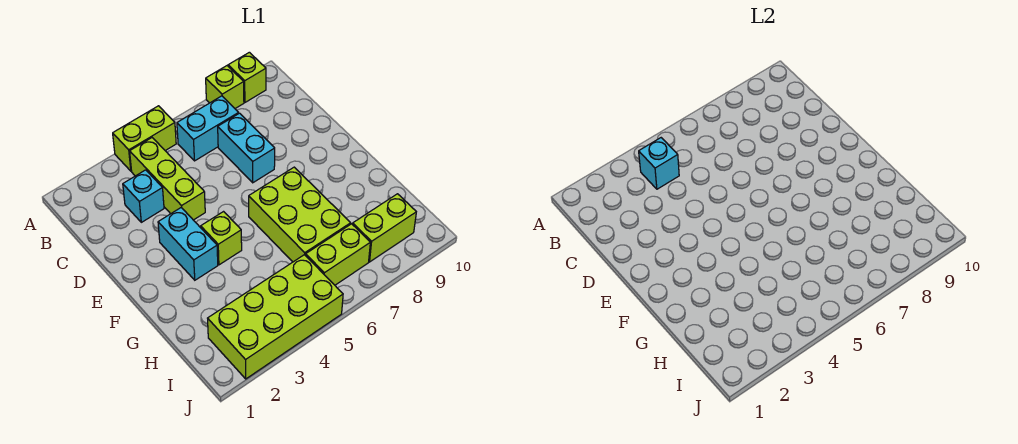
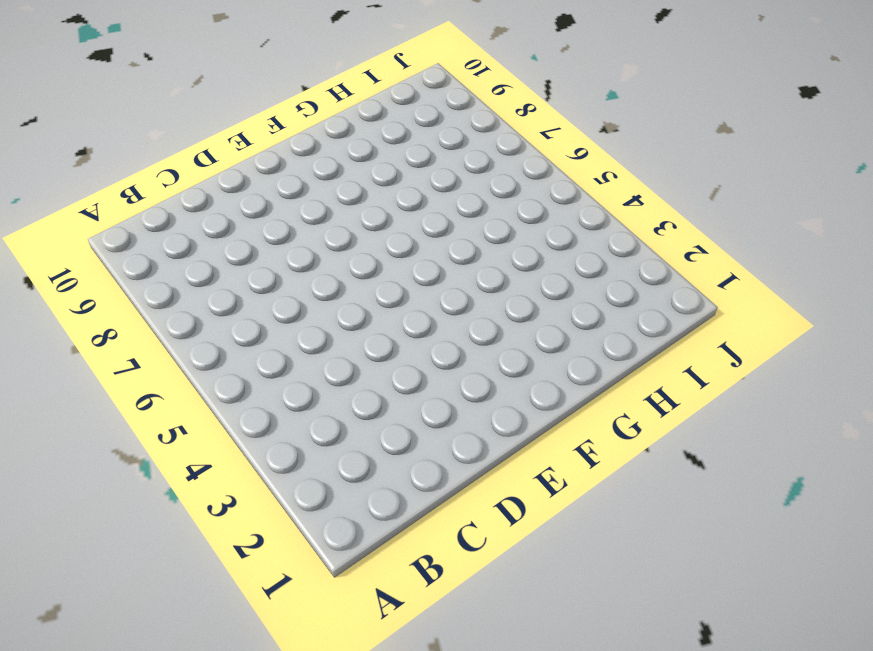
none -> lime 1x2 brick [113,106,176,171]
none -> lime 1x1 brick [206,66,244,108]
none -> lime 1x1 brick [228,52,266,102]

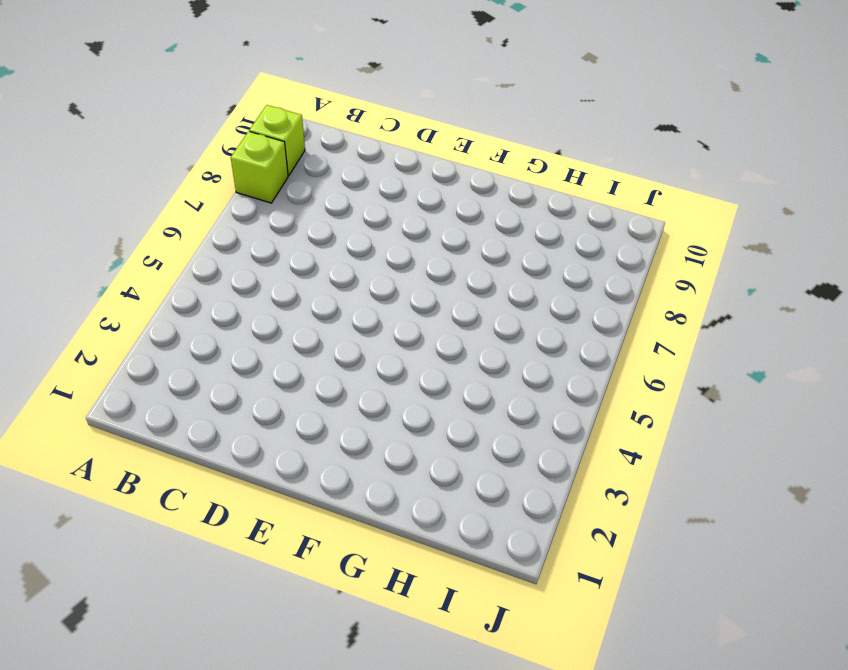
none -> lime 1x2 brick [113,106,176,171]
none -> lime 1x3 brick [130,138,205,220]
none -> cyan 1x2 brick [177,96,239,161]

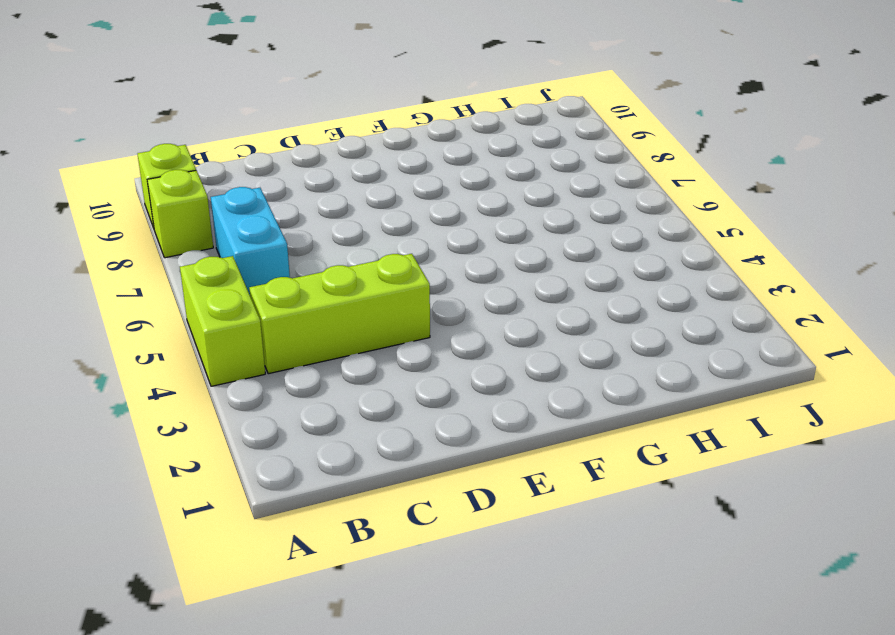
none -> cyan 1x1 brick [123,170,164,222]
none -> cyan 1x2 brick [218,113,275,183]
none -> cyan 1x2 brick [158,208,218,280]

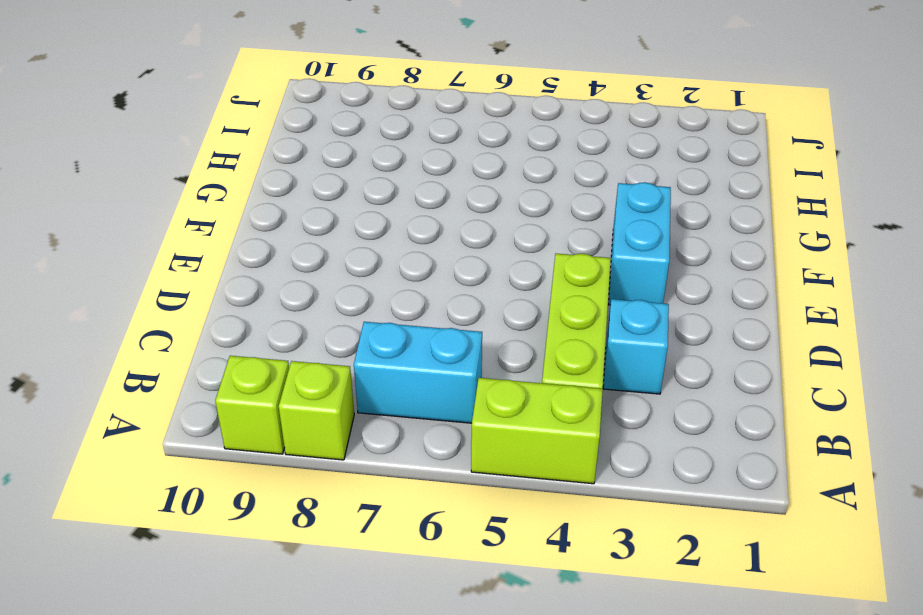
none -> cyan 1x2 brick [218,113,275,183]
none -> lime 1x1 brick [201,212,242,265]
none -> lime 2x3 brick [249,167,351,262]

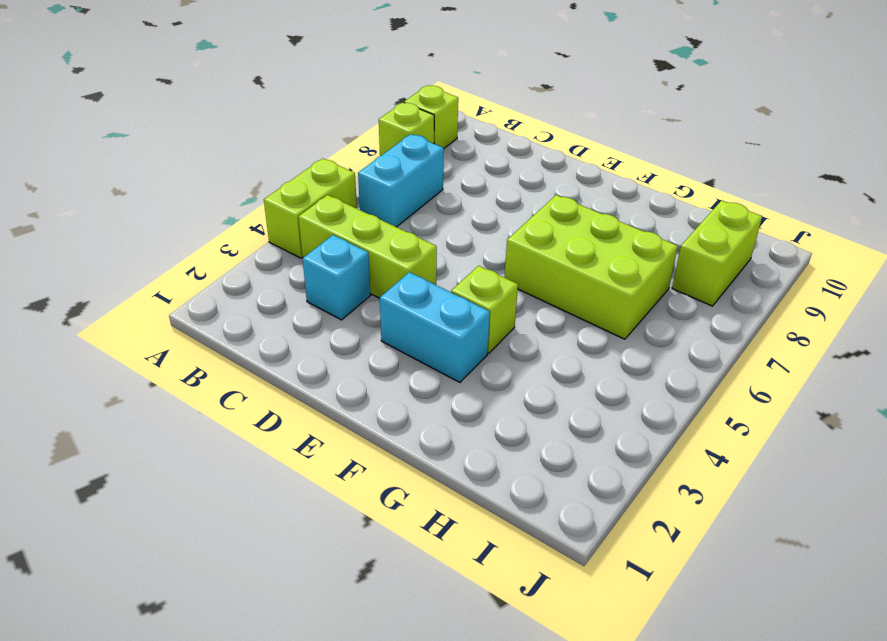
none -> cyan 1x2 brick [218,113,275,183]
none -> lime 2x4 brick [208,255,343,379]
none -> lime 1x2 brick [306,224,370,285]

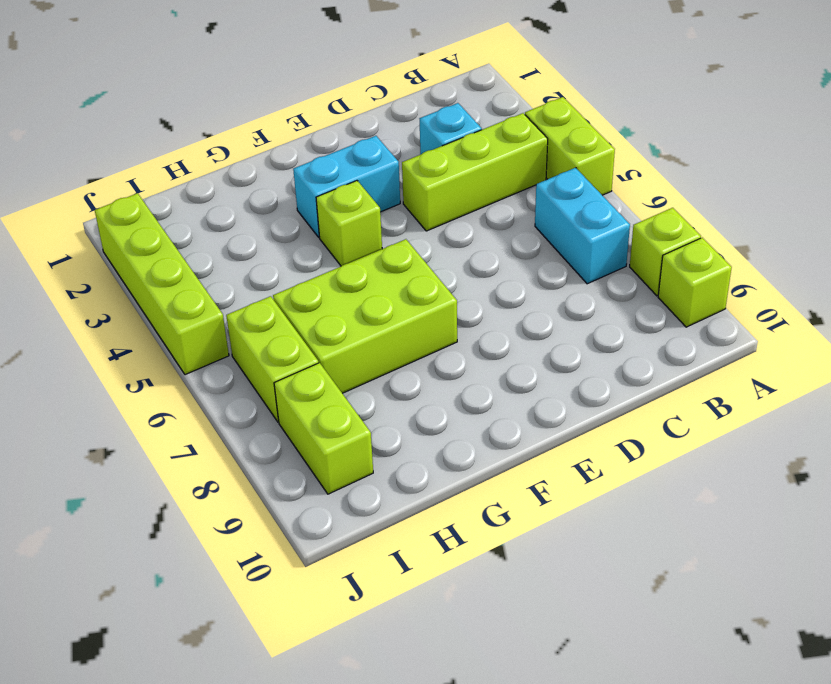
lime 1x4 brick [95,193,229,375] -> lime 2x4 brick [208,255,343,379]
none -> cyan 1x2 brick [218,113,275,183]
none -> cyan 1x1 brick [639,138,679,189]

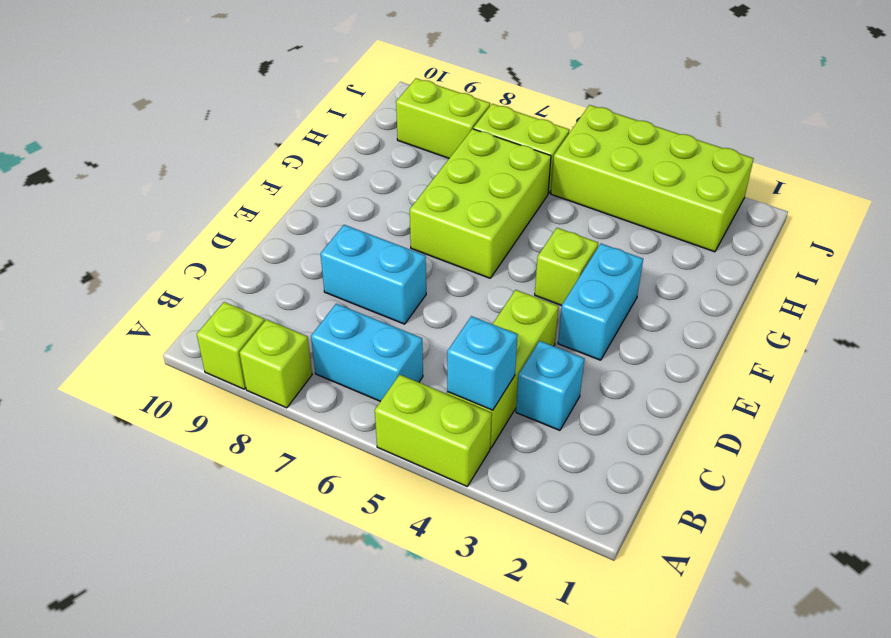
cyan 1x2 brick [320,225,426,324] -> cyan 1x2 brick turned to [218,113,275,183]

